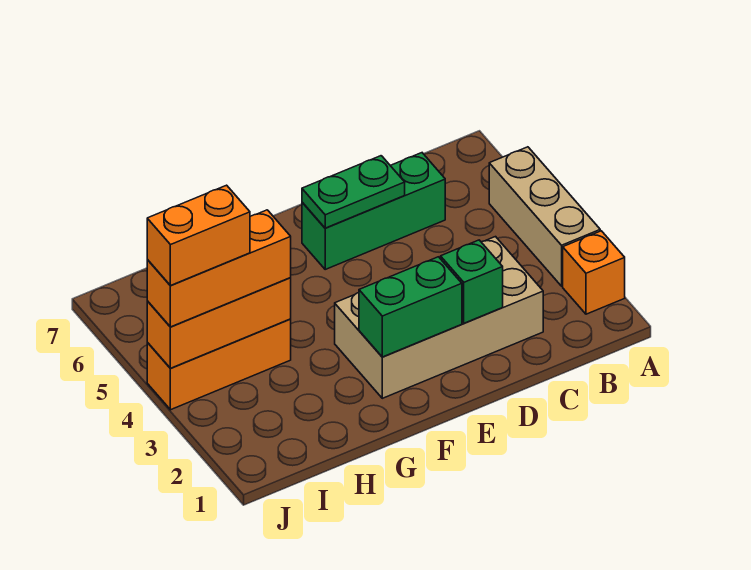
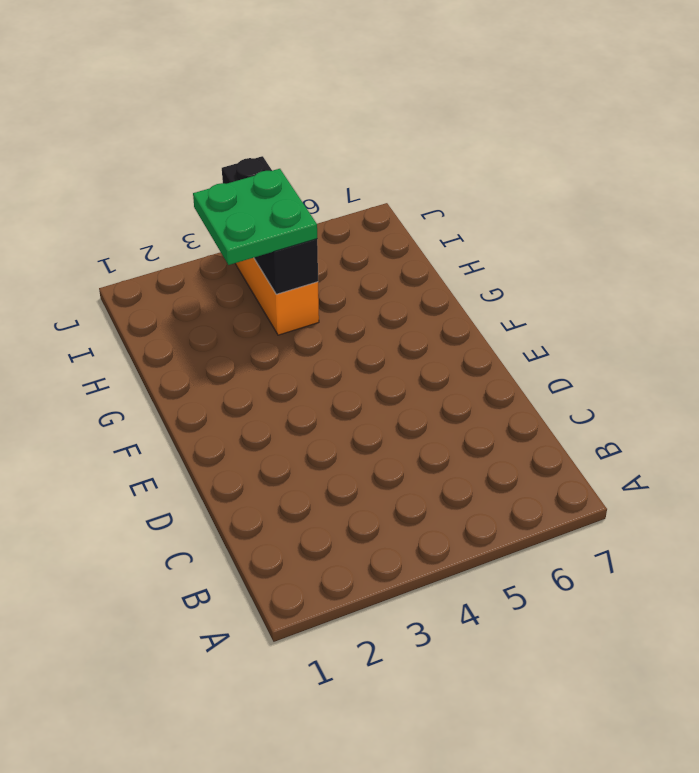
green 2x2 plate [193,169,317,265] -> orange 1x3 brick [147,210,291,327]
black 1x3 brick [222,156,318,294] -> orange 1x3 brick [147,278,291,368]
none -> orange 1x1 brick [563,231,625,314]
none -> tan 1x3 brick [489,147,600,286]

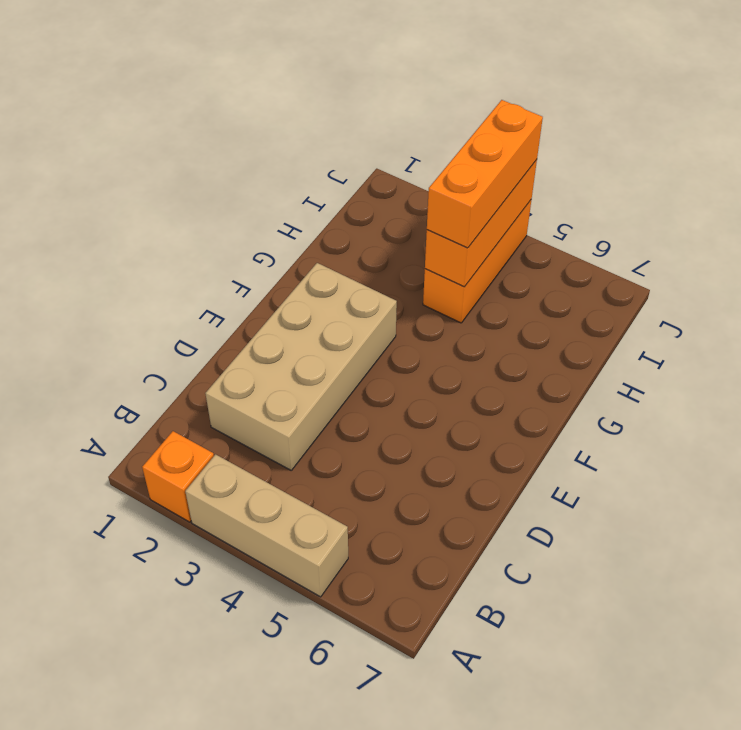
none -> green 1x3 brick [302,153,445,269]
none -> green 1x1 brick [441,240,503,323]

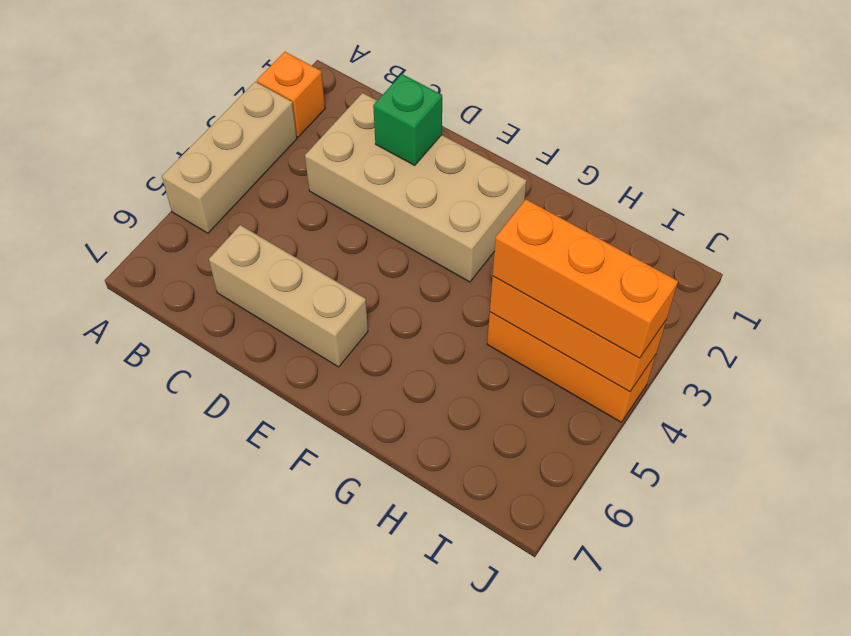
tan 1x3 brick [209,225,368,367] -> green 1x3 brick [302,153,445,269]
none -> green 1x2 plate [302,156,405,228]
none -> green 1x2 brick [359,257,462,357]

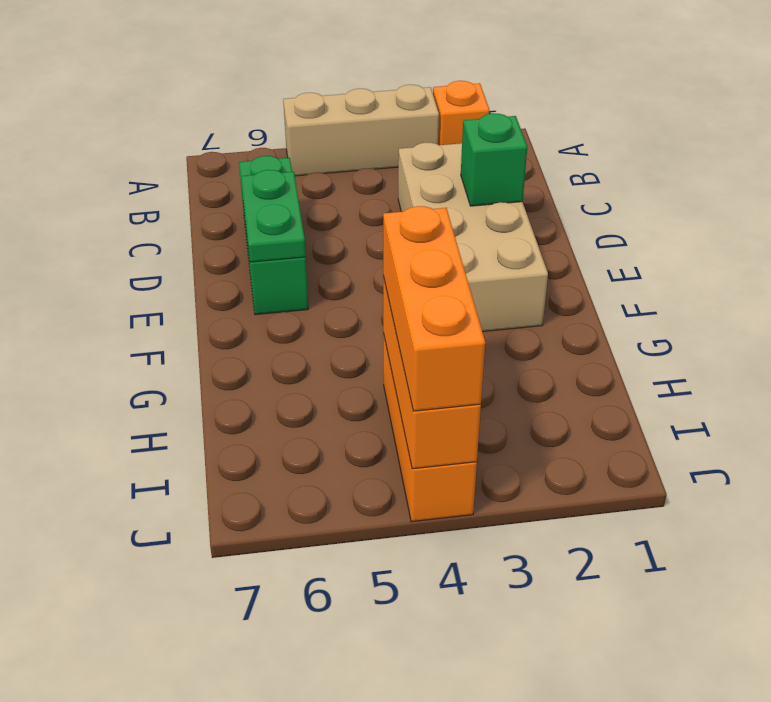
none -> green 1x2 brick [359,257,462,357]
none -> orange 1x2 brick [147,185,250,286]

